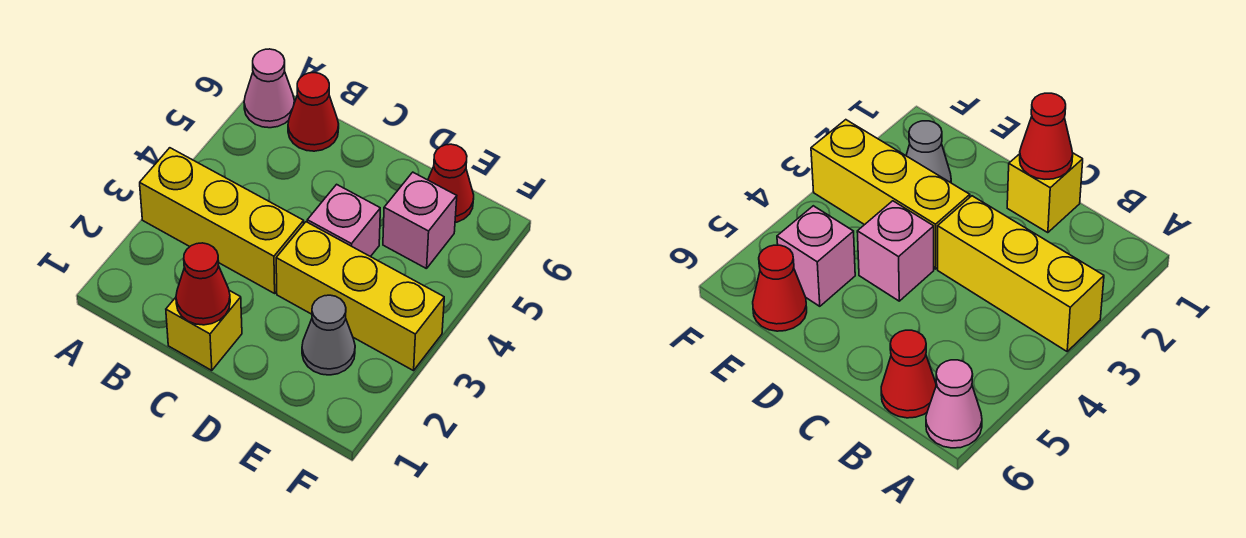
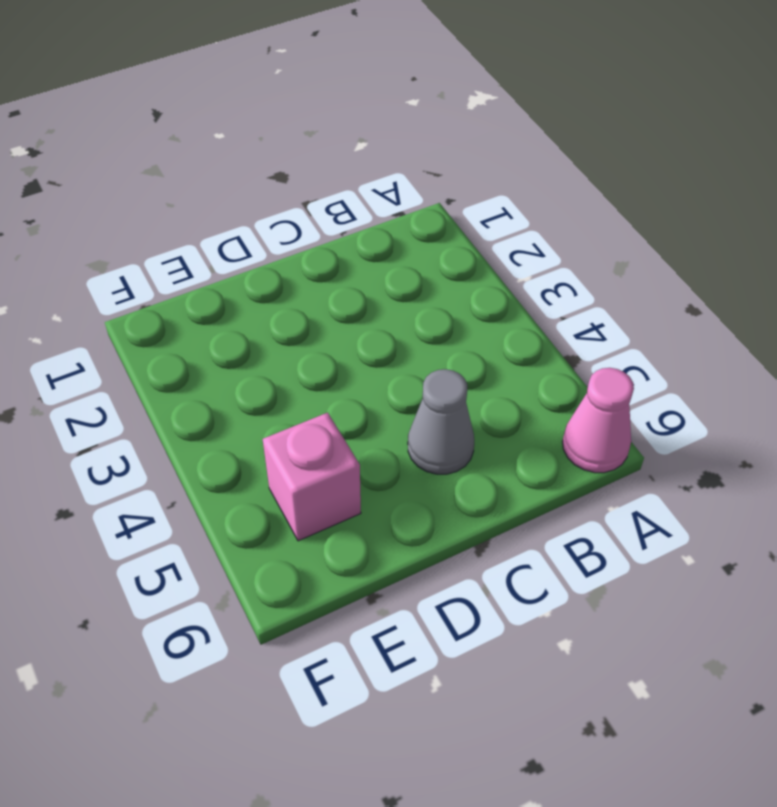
grey 1x1 cone [408,369,474,474] -> grey 1x1 cone moved to [302,295,355,375]
none -> yellow 1x3 brick [140,148,304,293]
none -> red 1x1 cone [288,73,339,151]

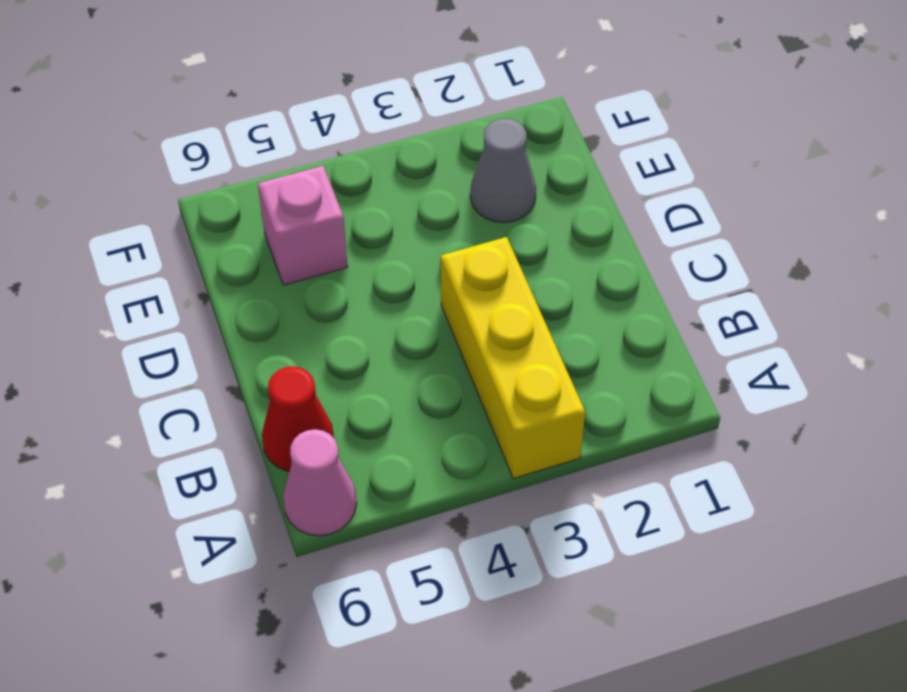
none -> yellow 1x1 brick [166,290,242,371]
none -> yellow 1x3 brick [276,222,444,371]

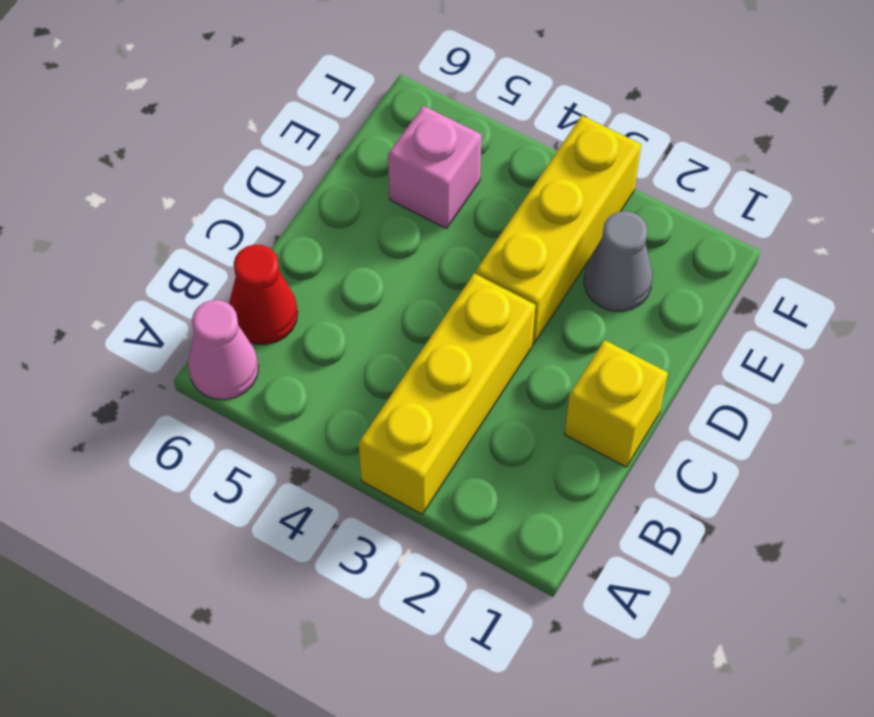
none -> pink 1x1 brick [307,184,380,257]
none -> red 1x1 cone [428,144,474,223]

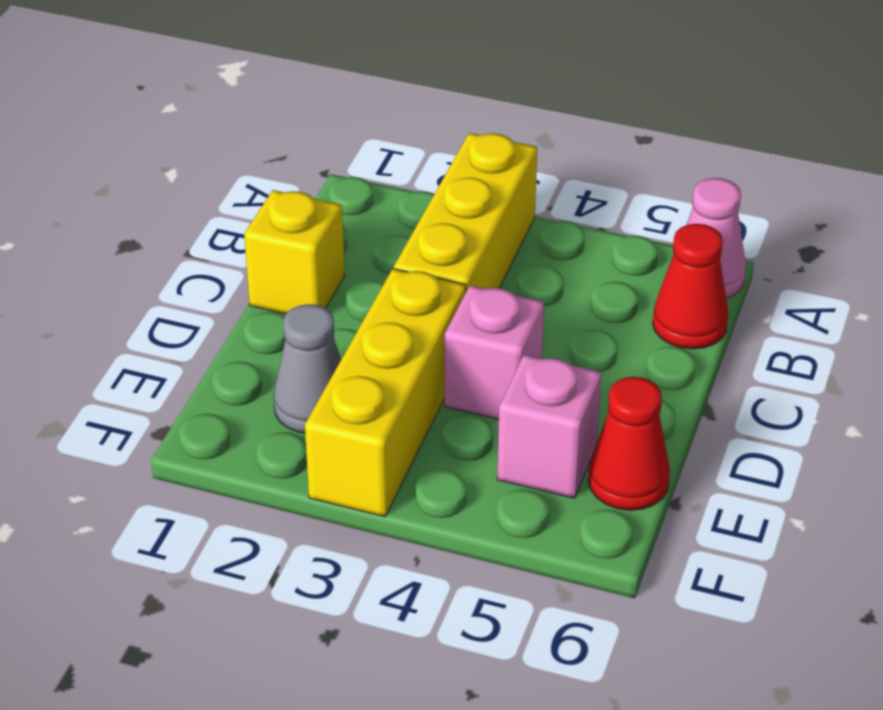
none -> red 1x1 cone [176,243,230,325]

